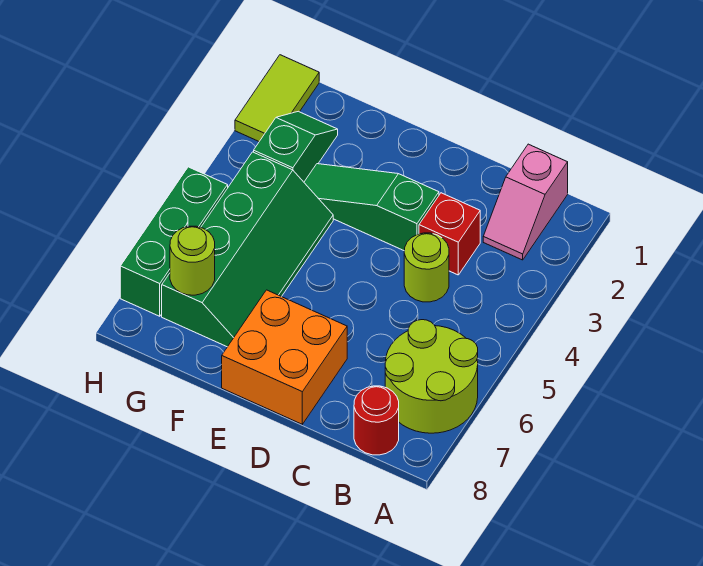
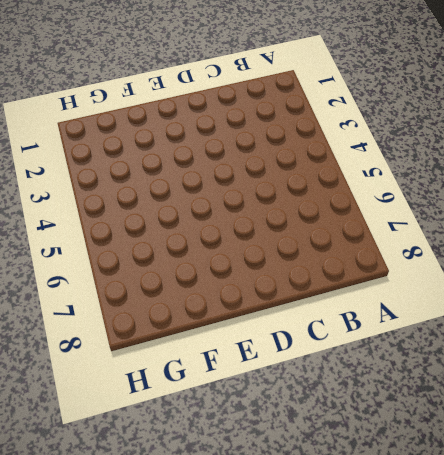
none -> lime 2x2 round brick [385,320,478,433]
none -> pink 1x2 slope [483,144,568,260]
none -> red 1x1 round brick [354,386,399,455]

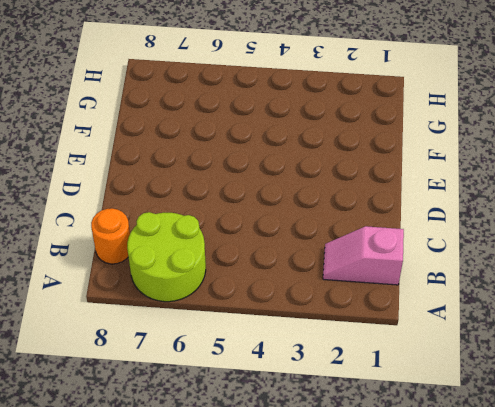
orange 1x1 round brick [91,208,130,264] -> red 1x1 round brick [354,386,399,455]
none -> red 1x1 brick [419,193,480,275]
none -> lime 1x1 round brick [404,233,449,302]
none -> green 1x3 slope [304,164,439,251]

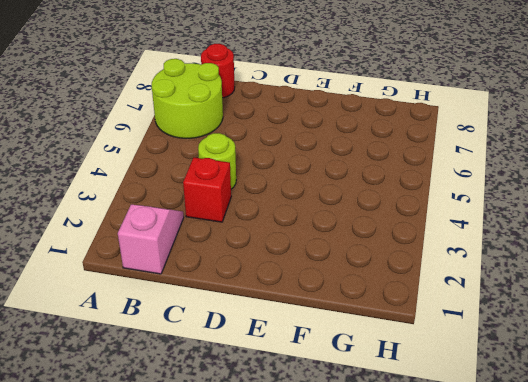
none -> green 1x3 slope [304,164,439,251]
none -> orange 2x2 brick [222,290,347,424]
none -> green 2x4 slope [162,152,333,347]

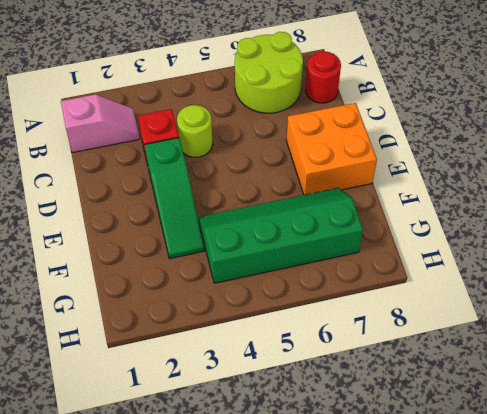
none -> green 1x2 slope [254,111,338,182]
none -> lime 1x2 tile [235,55,319,141]
none -> green 1x3 brick [120,167,228,316]

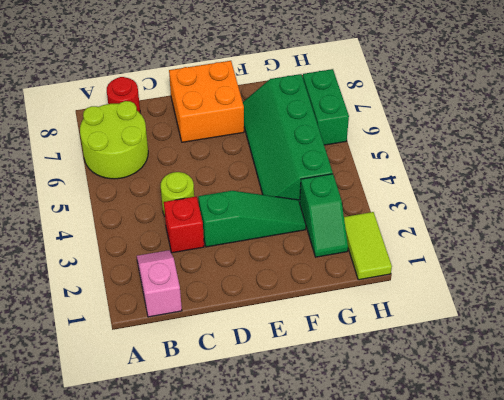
green 1x2 brick [303,69,349,145] -> green 1x3 brick [120,167,228,316]
none -> lime 1x1 round brick [170,226,215,295]

